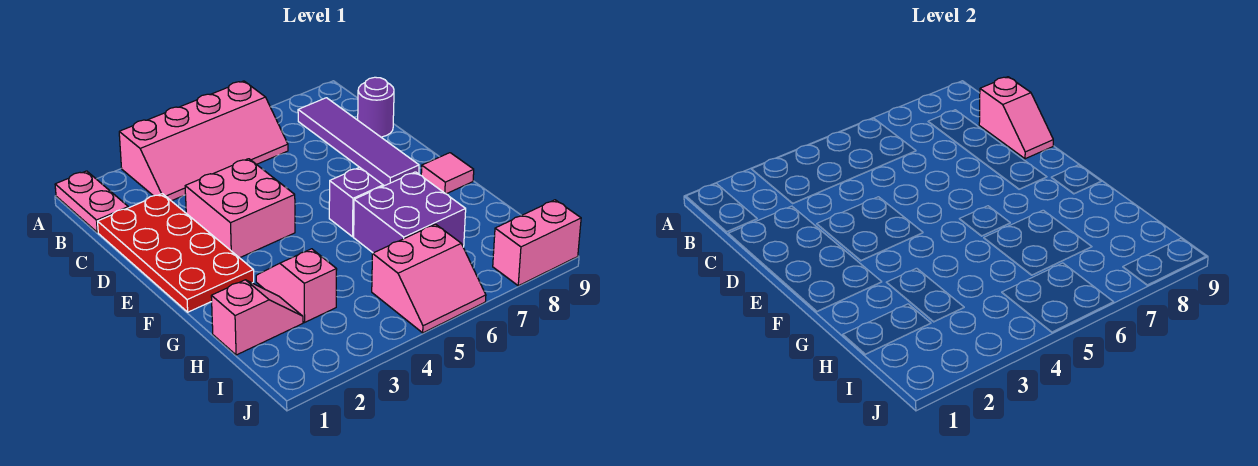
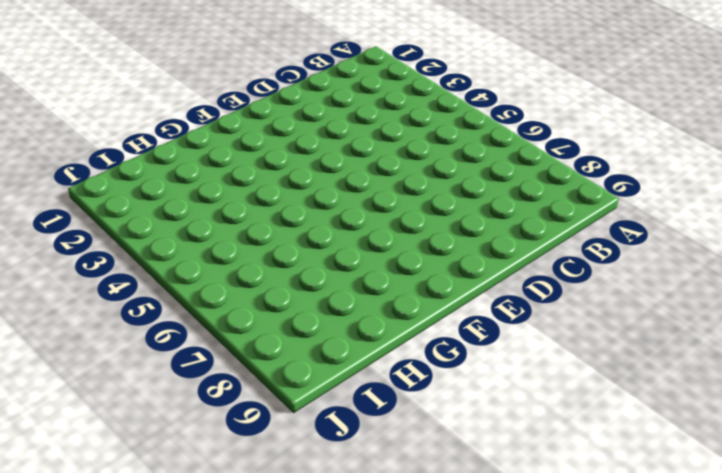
none -> pink 1x2 plate [55,171,128,232]
none -> pink 2x4 slope [119,81,288,201]
none -> purple 1x4 tile [298,98,419,186]

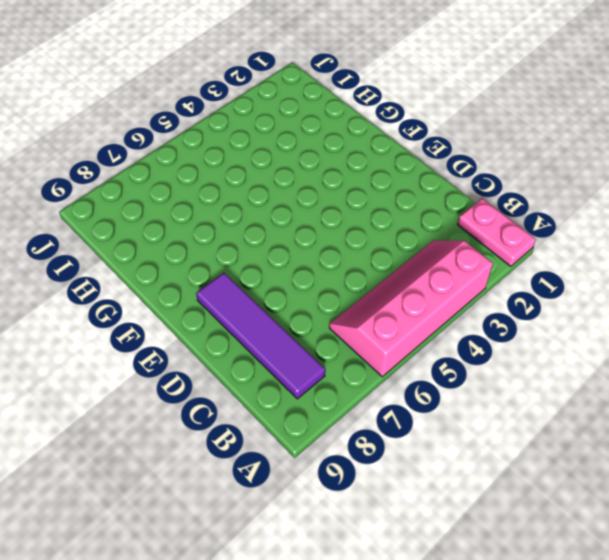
none -> red 2x4 plate [98,194,254,312]
none -> purple 1x1 round brick [358,77,394,137]
none -> pink 2x2 brick [185,159,295,258]

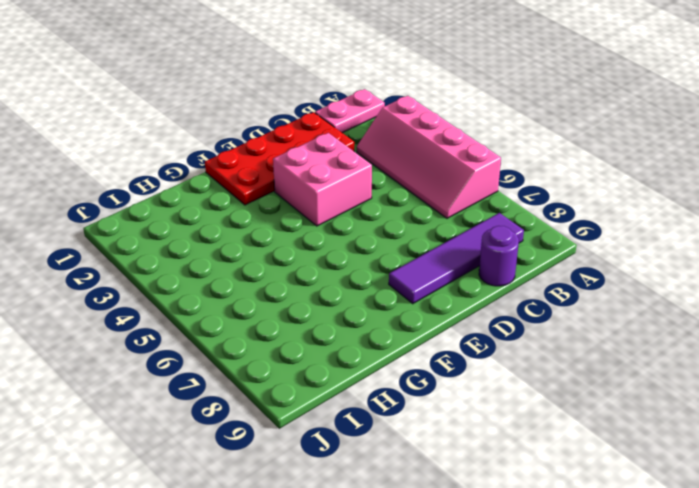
none -> purple 1x1 brick [329,167,383,237]
none -> pink 1x1 tile [421,153,474,194]
none -> pink 1x2 slope [256,249,337,322]

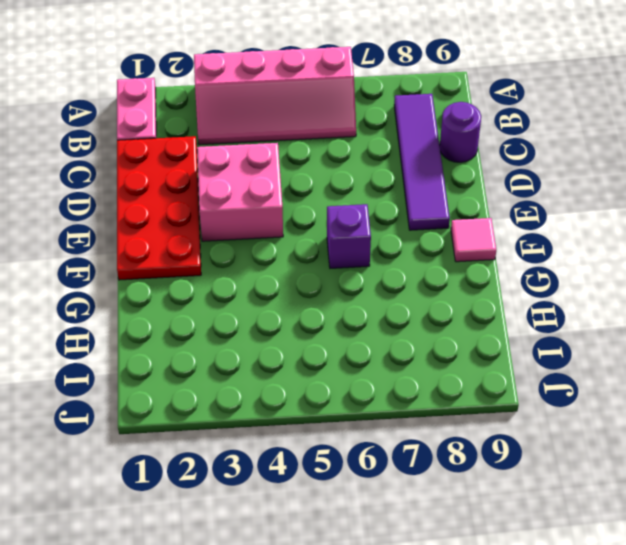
none -> pink 1x2 slope [256,249,337,322]
none -> purple 2x2 brick [354,172,466,253]
none -> pink 1x2 slope [211,280,303,355]

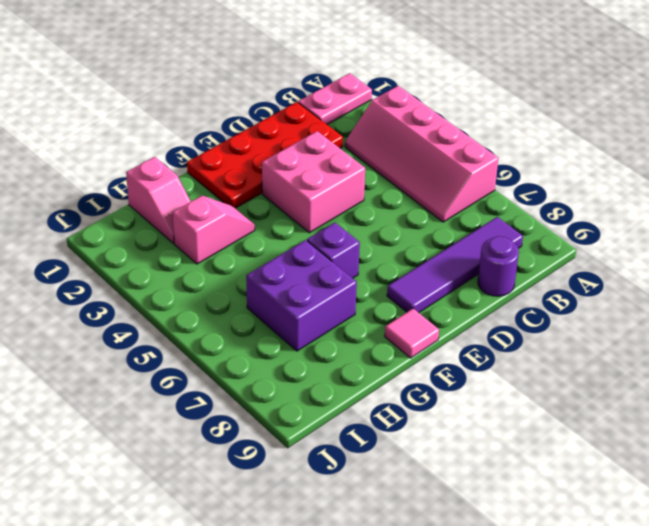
none -> pink 2x2 slope [372,224,486,333]
none -> pink 1x2 brick [493,200,581,286]
none -> pink 1x2 slope [979,77,1053,159]

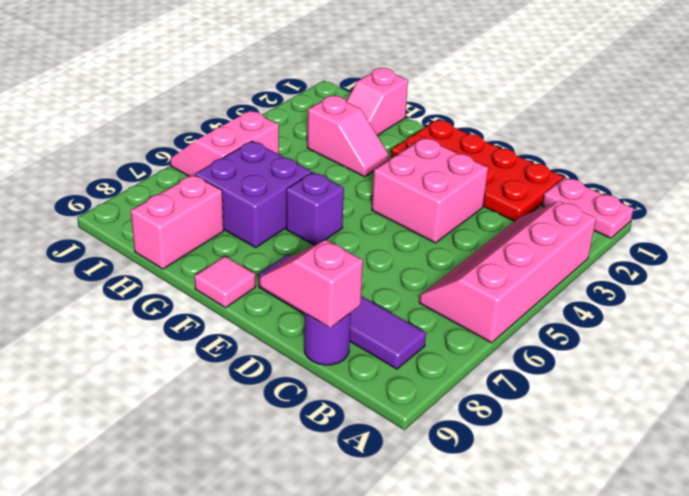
pink 1x2 brick [131,175,224,269] -> pink 1x2 brick moved to [493,200,581,286]

